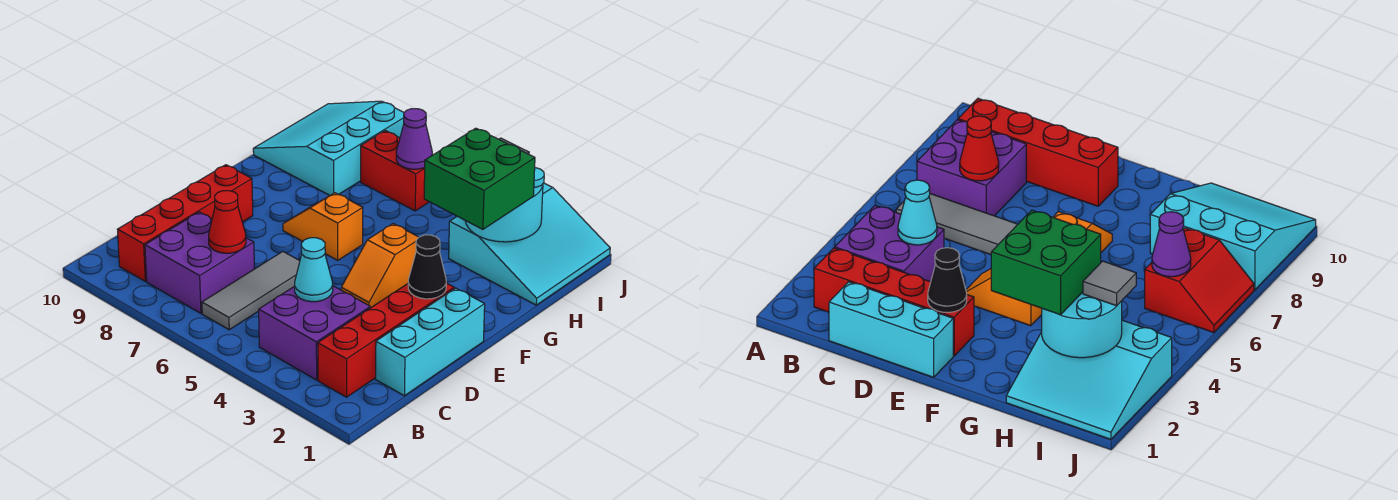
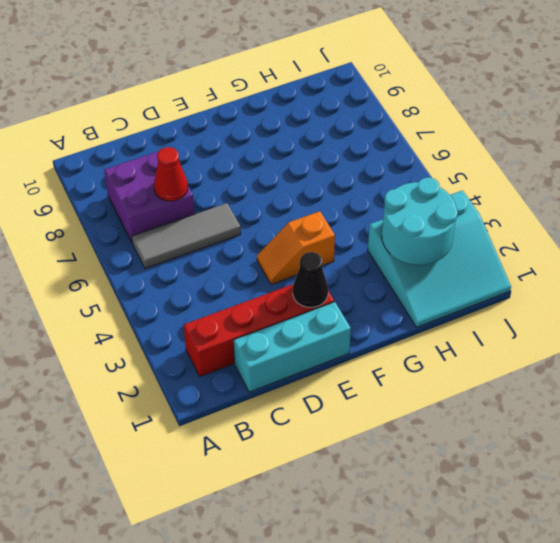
none -> purple 2x2 brick [259,286,370,380]
none -> red 1x4 brick [117,165,253,281]
none -> orange 1x2 slope [283,193,363,260]

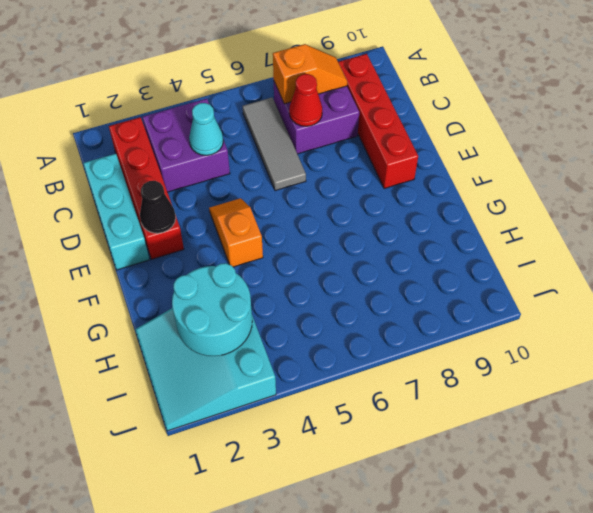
orange 1x2 slope [273,44,347,104] -> orange 1x2 slope moved to [283,193,363,260]
none -> cyan 3x3 slope [253,101,404,196]
none -> red 2x2 slope [361,131,433,211]
none -> purple 1x1 cone [396,109,432,169]

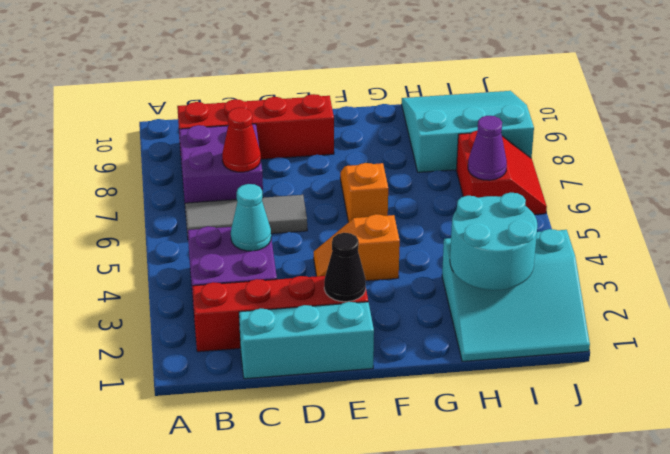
none -> green 2x2 brick [424,128,535,229]
none -> grey 1x1 tile [1083,261,1136,306]

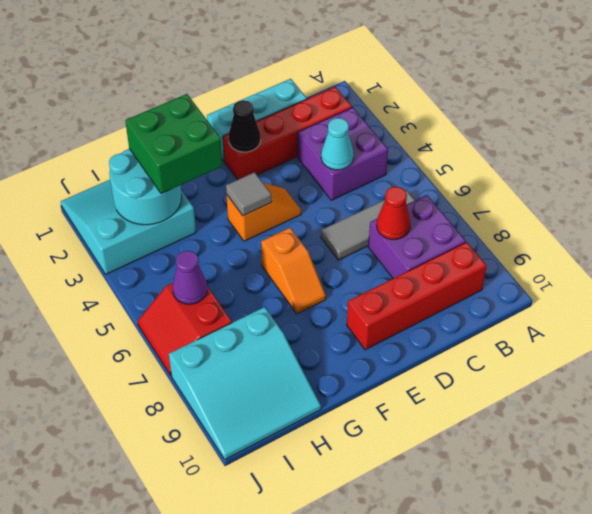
grey 1x1 tile [226,172,272,216] -> grey 1x1 tile moved to [1083,261,1136,306]

